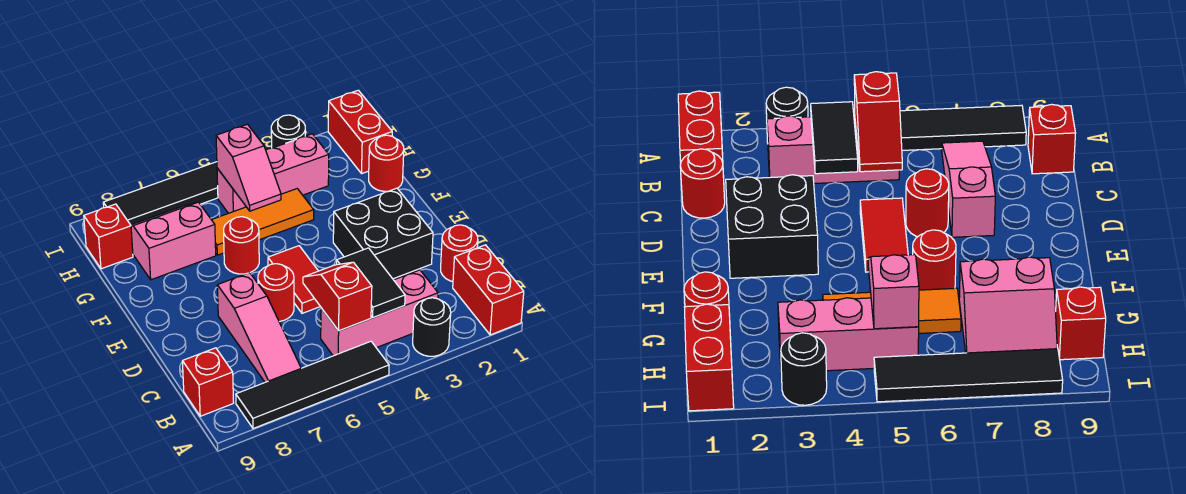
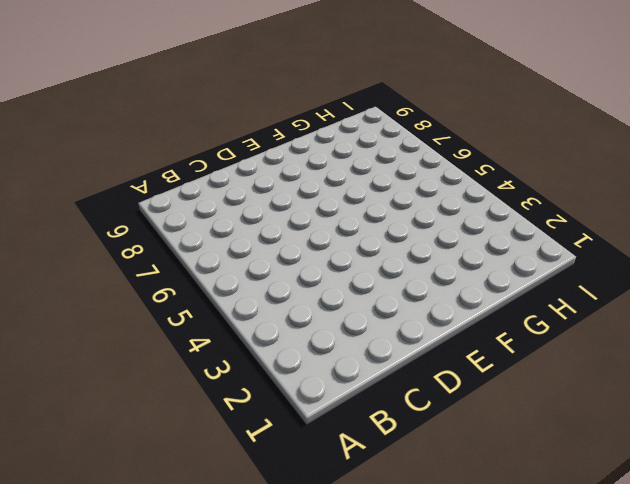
none -> red 1x2 brick [453,245,524,335]
none -> black 1x1 round brick [413,298,451,356]
none -> black 1x4 tile [236,341,389,429]

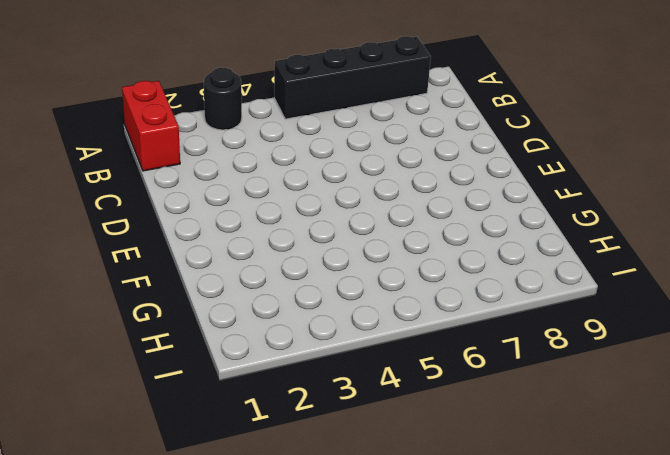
black 1x4 brick [274,36,431,119] -> black 1x4 tile [236,341,389,429]
none -> pink 1x3 brick [321,270,438,356]
none -> pink 1x3 slope [217,273,301,382]
none -> red 1x1 brick [182,348,234,416]

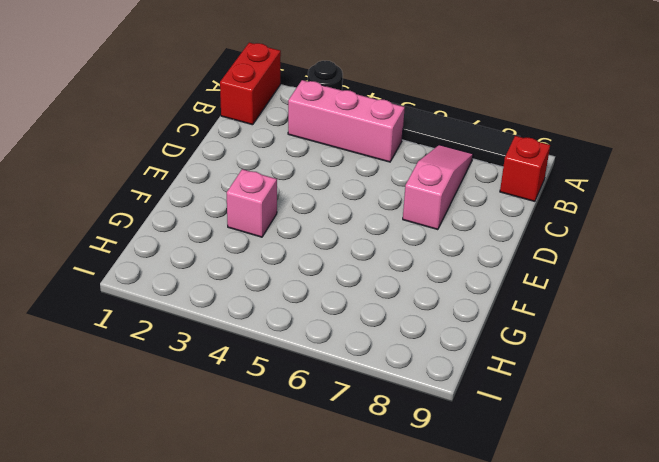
pink 1x1 brick [227,169,277,237] -> none
none -> red 1x1 round brick [441,225,478,282]
none -> black 2x2 brick [333,188,433,279]
none -> red 1x2 tile [268,246,320,313]

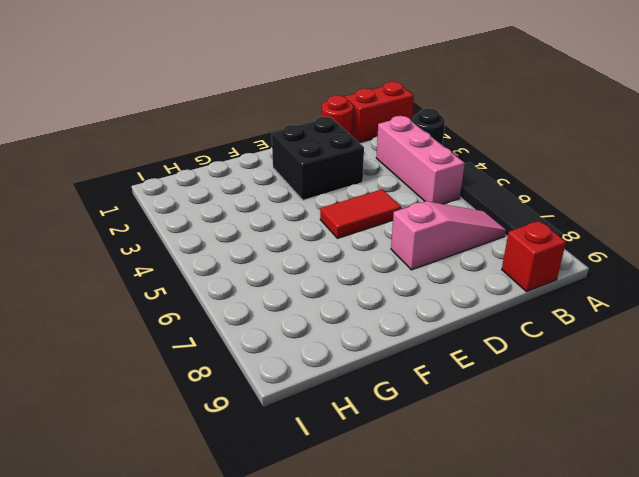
none -> red 1x1 round brick [258,264,294,322]
none -> red 1x1 round brick [224,217,259,274]
none -> red 1x1 round brick [369,135,404,191]

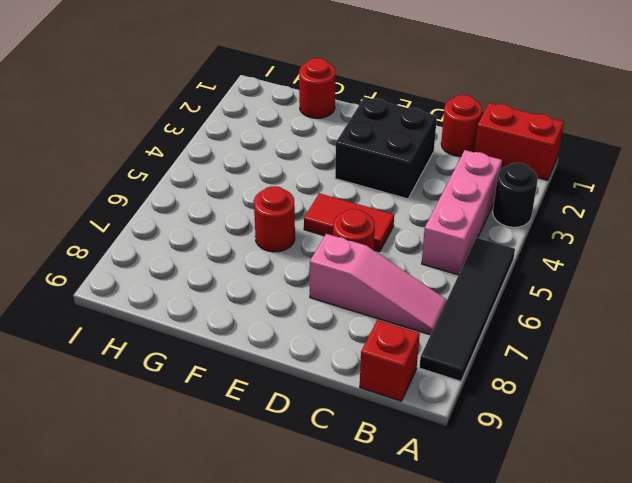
none -> orange 1x3 tile [212,189,314,255]
none -> pink 2x2 slope [131,202,216,280]
none -> red 1x2 brick [328,90,392,173]

